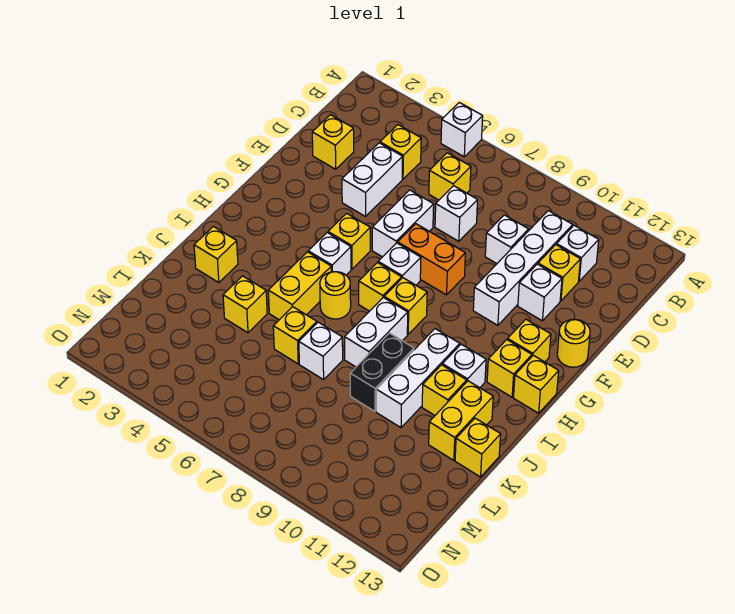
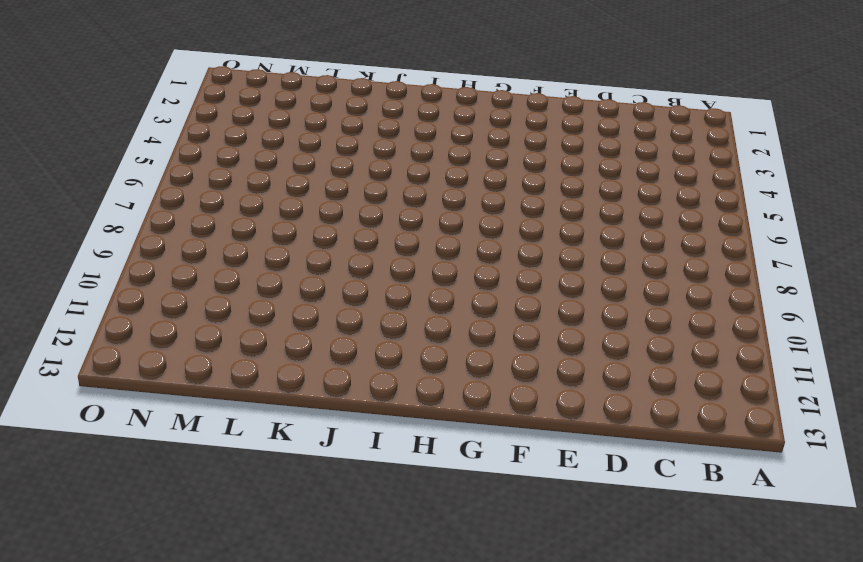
none -> white 1x1 brick [441,102,483,157]
none -> yellow 1x1 brick [380,125,421,179]
none -> yellow 1x1 brick [429,153,471,200]
none -> white 1x4 brick [473,211,573,325]

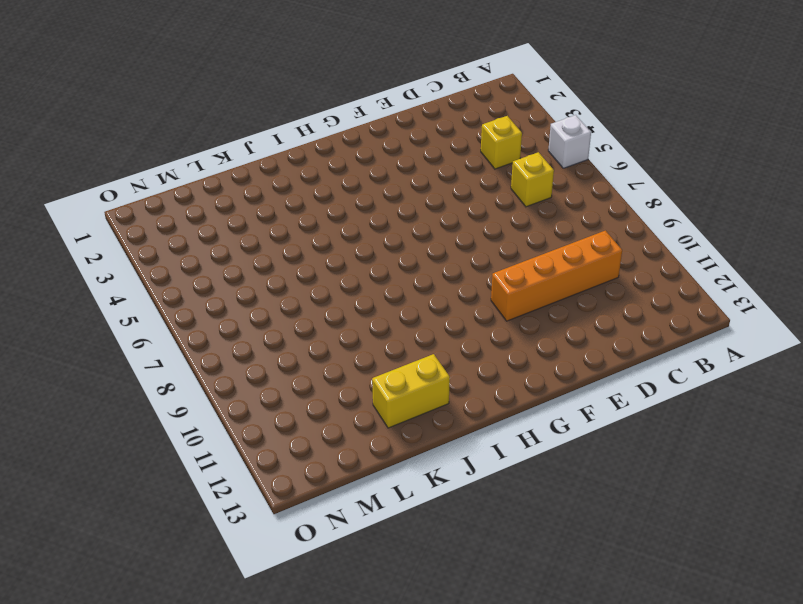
orange 1x4 brick [491,231,622,321] -> white 1x4 brick [473,211,573,325]
none -> white 1x1 brick [557,225,599,281]
none -> yellow 1x1 brick [312,115,354,169]
none -> white 1x2 brick [342,143,403,216]
none -> white 1x1 brick [435,186,478,241]

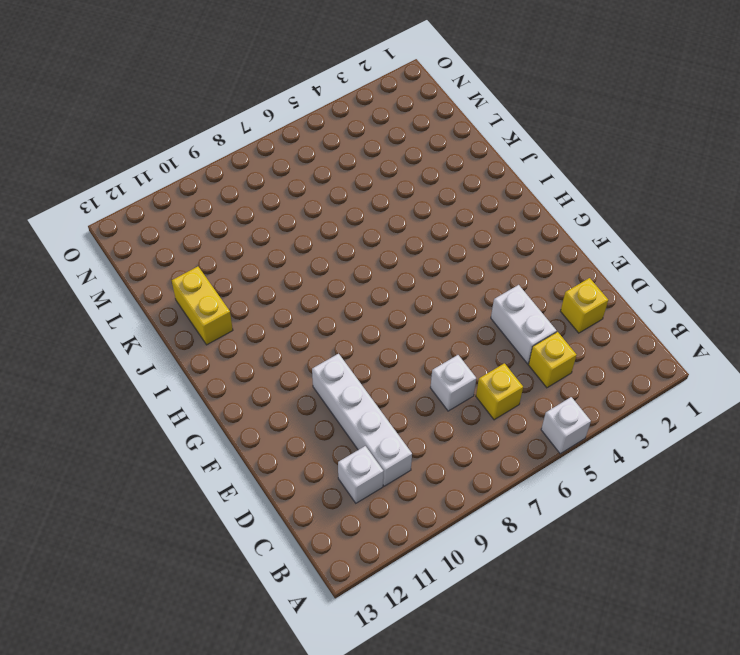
none -> white 1x1 brick [485,215,529,264]
none -> yellow 1x1 brick [538,245,580,301]
none -> white 1x2 brick [372,190,434,257]
none -> white 1x1 brick [518,264,562,321]

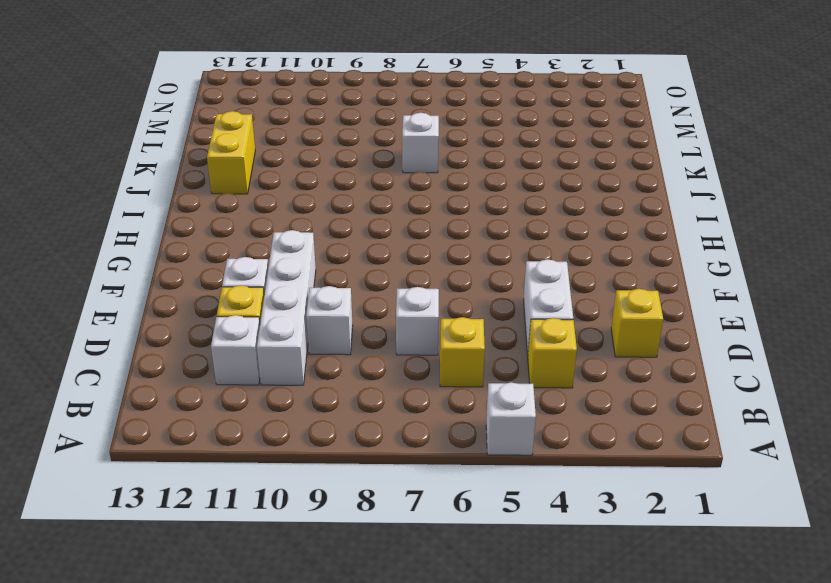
none -> white 1x2 brick [372,190,434,257]
none -> orange 1x2 brick [398,224,465,295]
none -> yellow 1x1 round brick [557,319,590,367]
none -> yellow 1x1 brick [328,213,370,269]

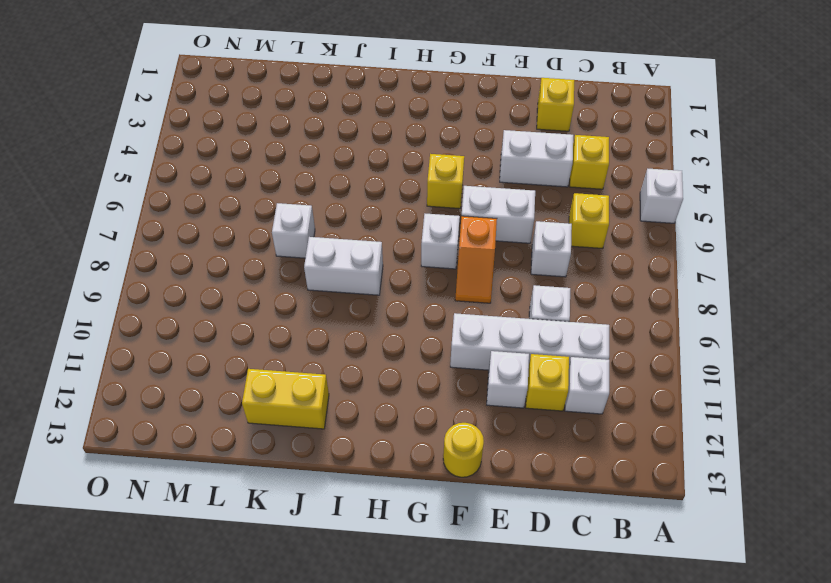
orange 1x2 slope [455,216,497,303] -> orange 1x2 brick [398,224,465,295]
none -> yellow 1x1 brick [508,319,551,362]
none -> white 1x1 brick [308,233,351,275]
none -> yellow 1x1 brick [359,262,402,311]
none -> yellow 1x1 brick [384,278,427,334]

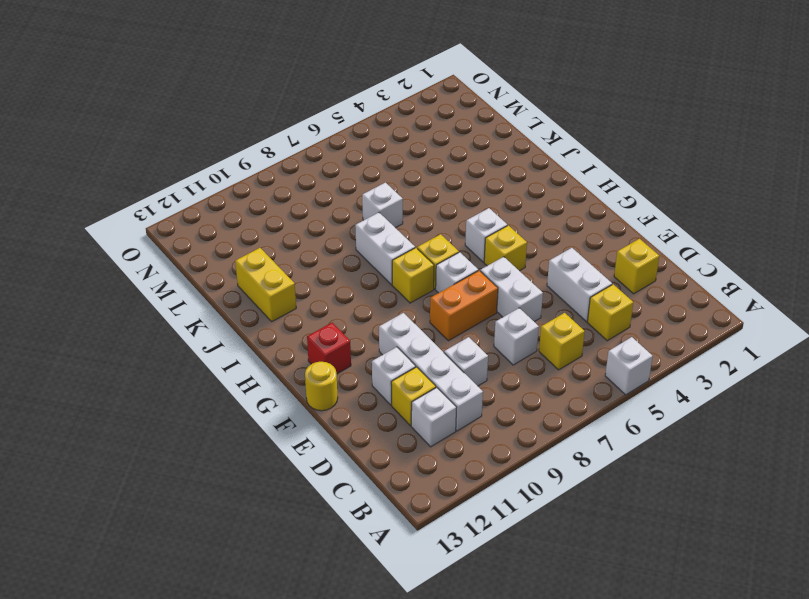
red 1x1 brick [307,322,351,374] -> yellow 1x1 brick [508,319,551,362]
none -> yellow 1x1 brick [487,340,532,397]
none -> yellow 1x1 brick [513,355,559,413]
none -> yellow 1x2 brick [268,252,331,320]
none -> yellow 1x1 round brick [320,272,351,319]

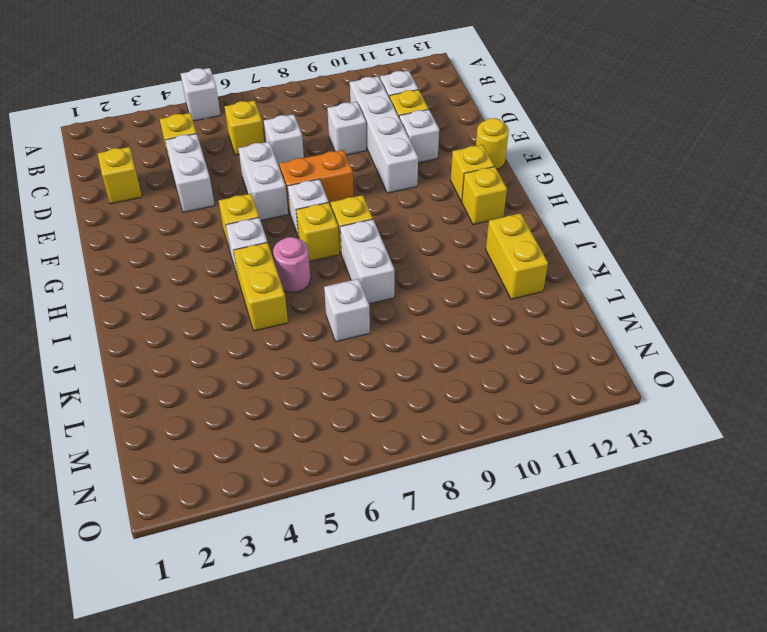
pink 1x1 round brick [273,237,311,292] -> yellow 1x1 round brick [320,272,351,319]
none -> yellow 1x1 brick [513,355,559,413]
none -> white 1x3 brick [376,329,460,428]
none -> white 1x1 brick [442,344,486,388]
none -> yellow 1x1 brick [194,226,238,283]

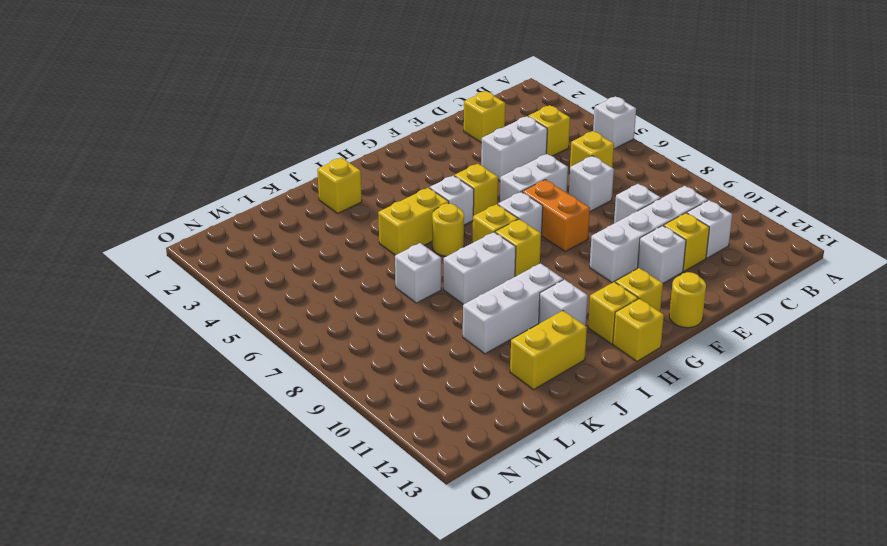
none -> black 1x2 brick [350,333,414,411]
none -> yellow 1x1 brick [422,365,467,415]
none -> yellow 1x1 brick [223,276,267,333]
none -> yellow 1x1 brick [273,307,317,364]

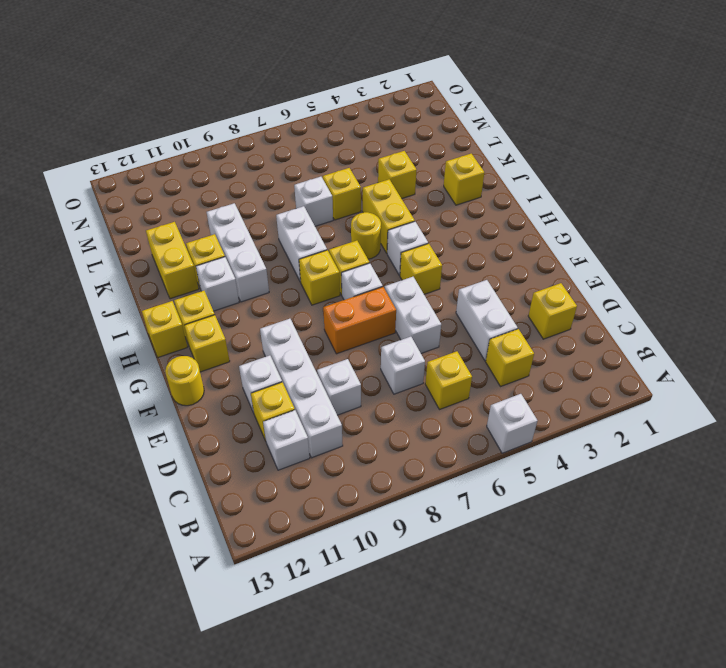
none -> black 1x2 brick [350,333,414,411]
none -> yellow 1x1 brick [455,418,501,477]

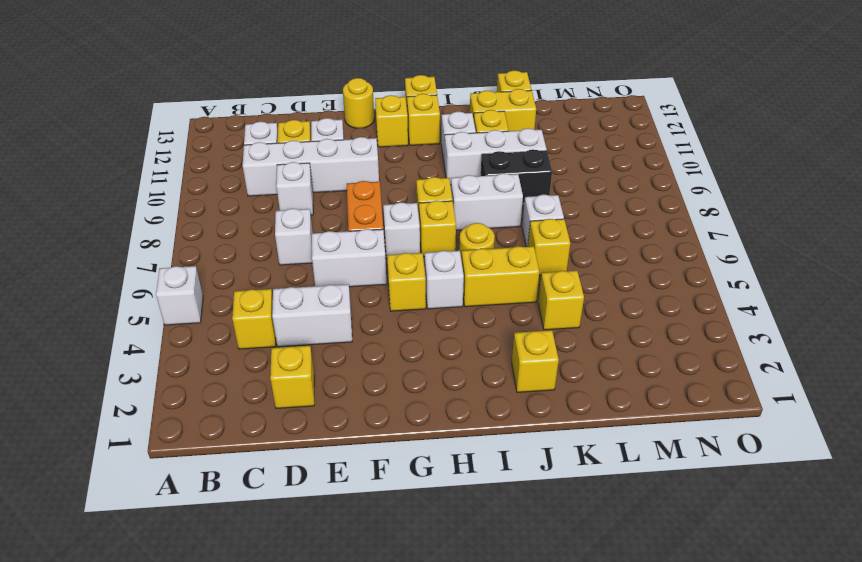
none -> yellow 1x1 brick [429,153,471,200]

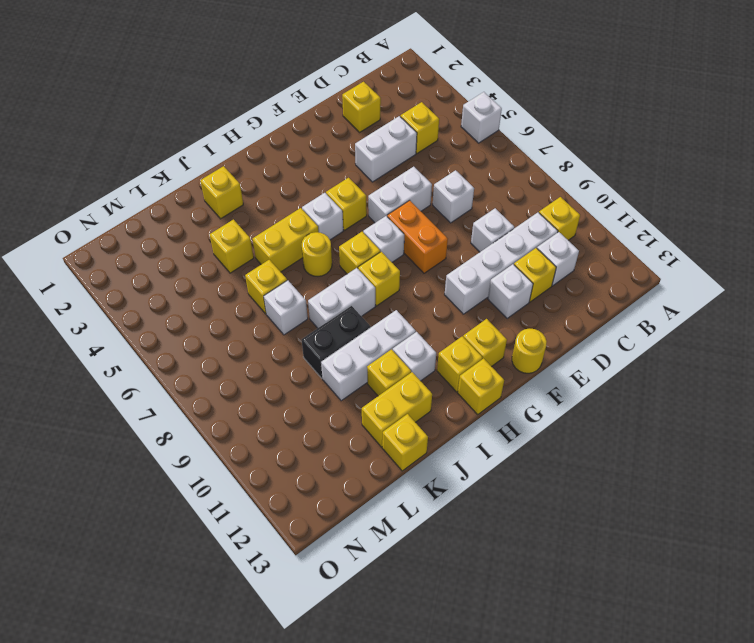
yellow 1x1 brick [539,197,580,240] -> yellow 1x1 brick moved to [429,153,471,200]

